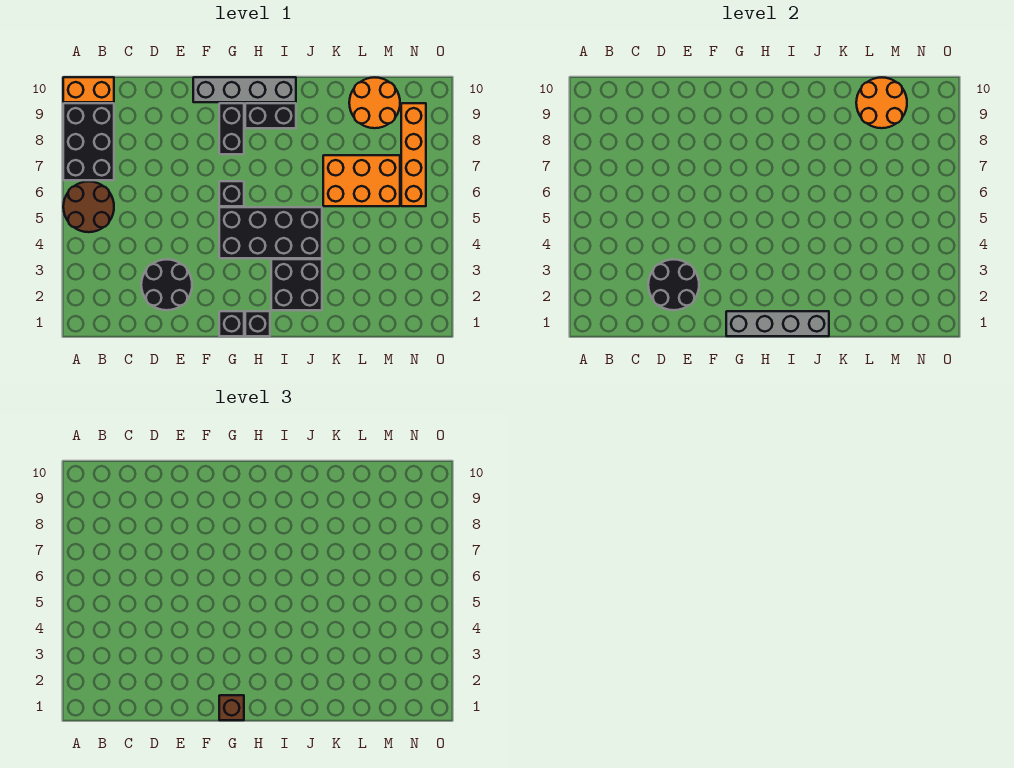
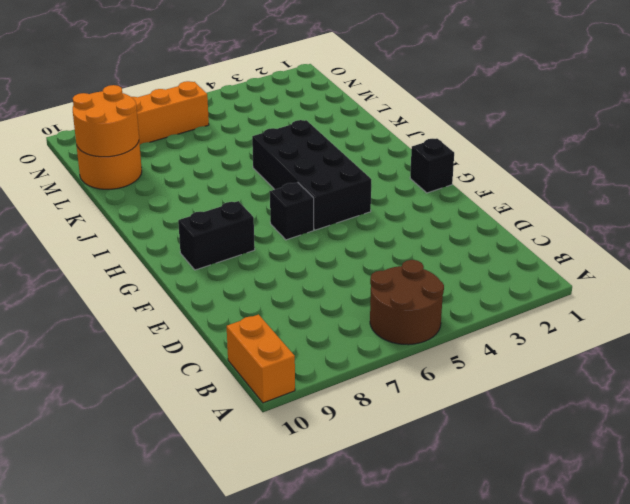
none -> black 2x3 brick [63,103,114,180]
none -> black 2x2 round brick [141,259,192,310]
none -> grey 1x4 brick [193,77,296,102]

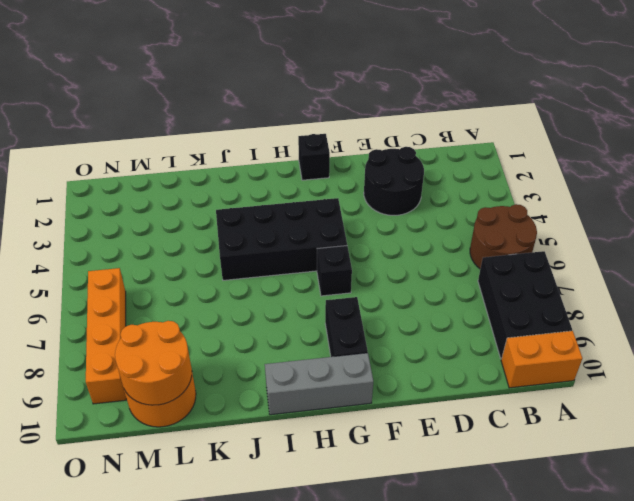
grey 1x3 brick [265,353,373,415] -> grey 1x4 brick [193,77,296,102]
none -> black 1x1 brick [245,311,270,336]
none -> black 1x2 brick [245,103,296,128]
none -> black 2x2 brick [271,259,322,310]

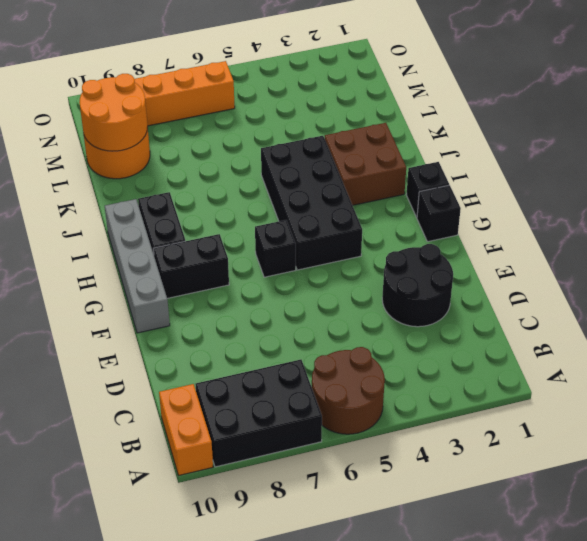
brown 2x2 brick [325,123,406,205] -> black 2x2 brick [271,259,322,310]
none -> orange 2x3 brick [323,155,400,206]
none -> black 2x2 round brick [648,259,699,310]
none -> grey 1x4 brick [726,311,829,336]

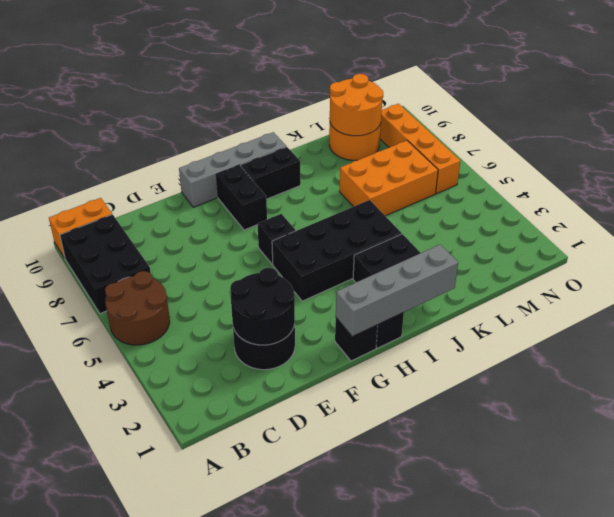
none -> brown 1x1 brick [219,695,244,720]

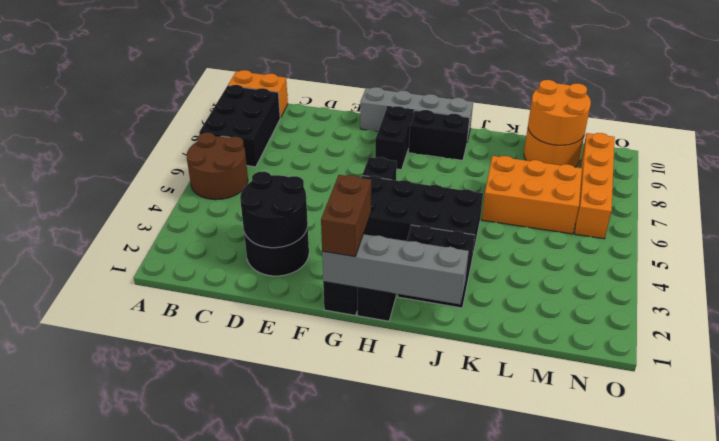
brown 1x2 brick [321,175,371,257] -> brown 1x1 brick [219,695,244,720]

